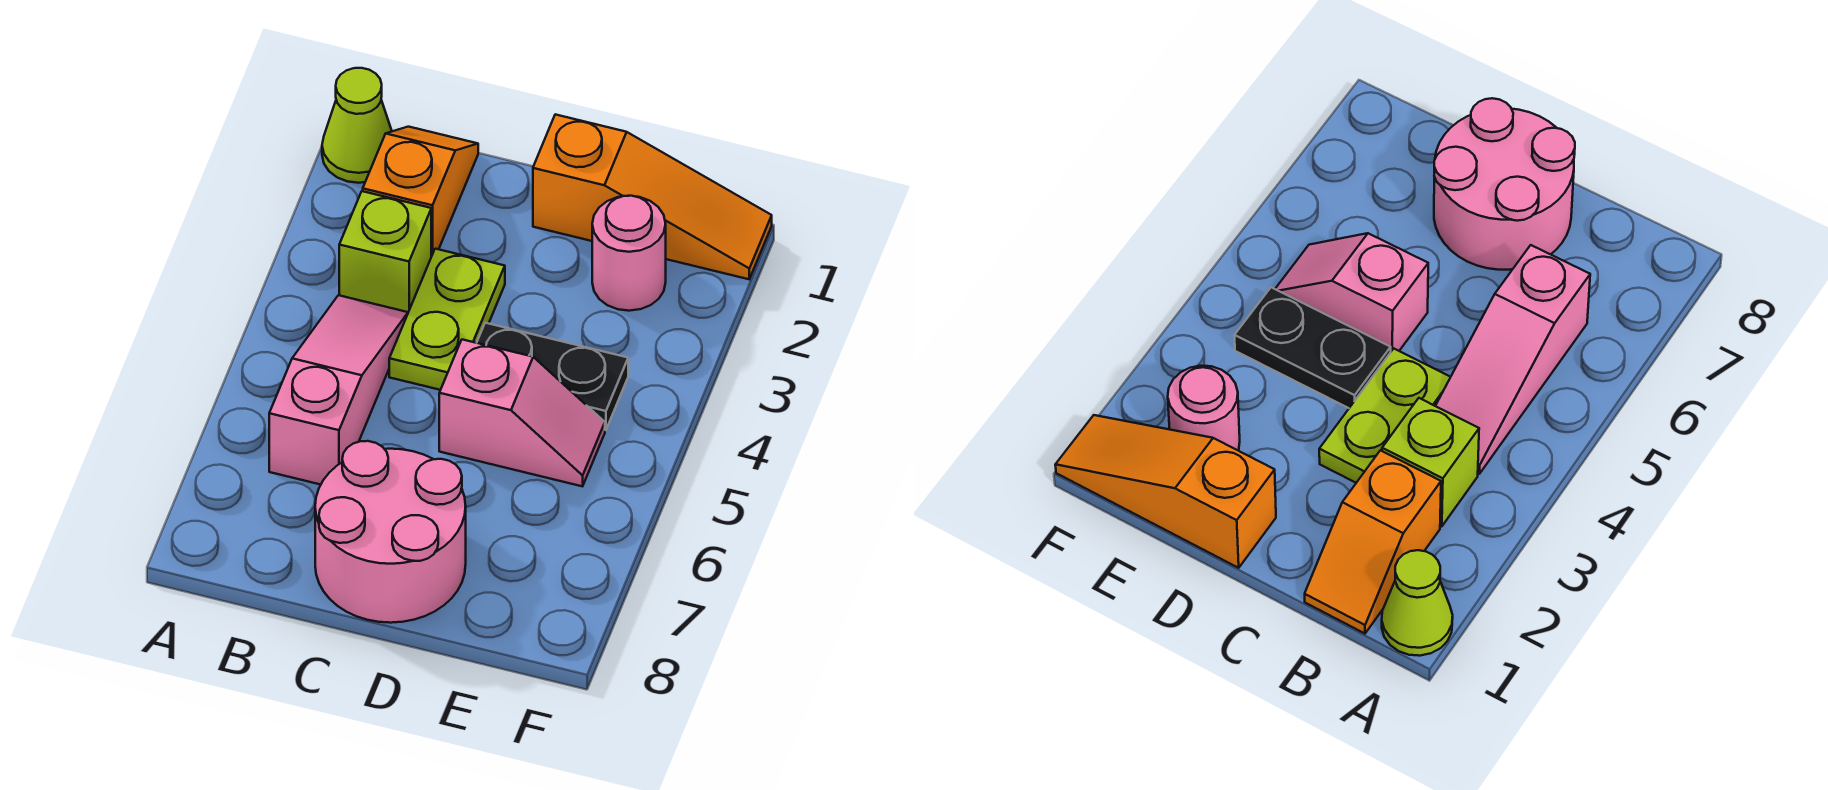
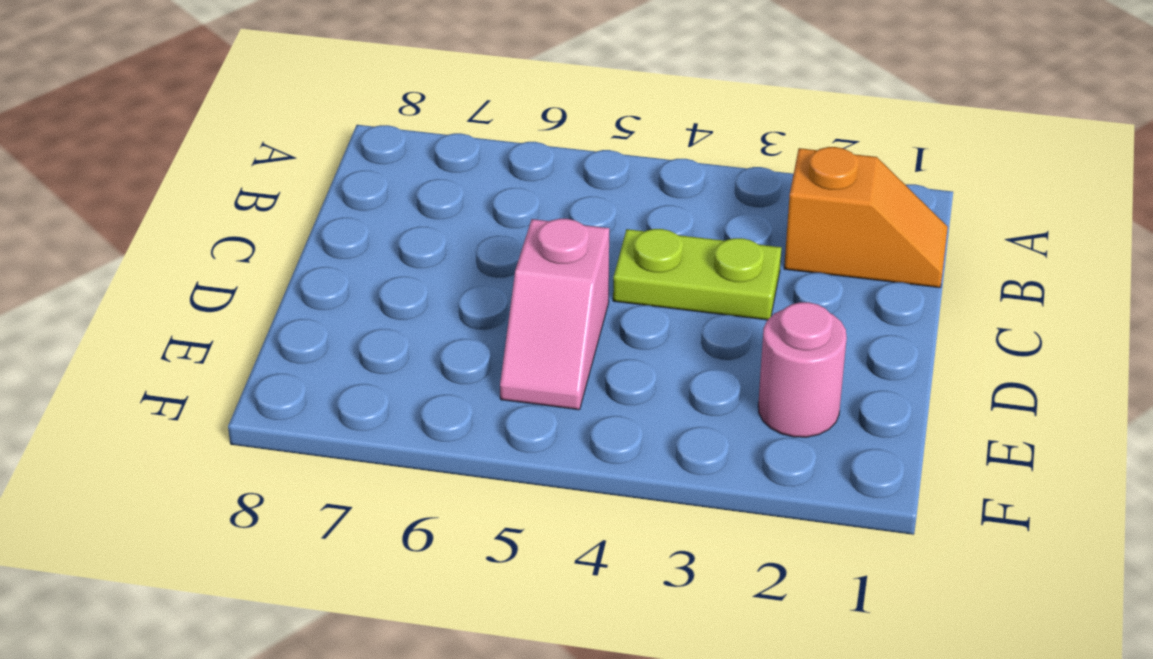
none -> lime 1x1 cone [322,68,392,183]
none -> lime 1x1 brick [339,191,431,312]

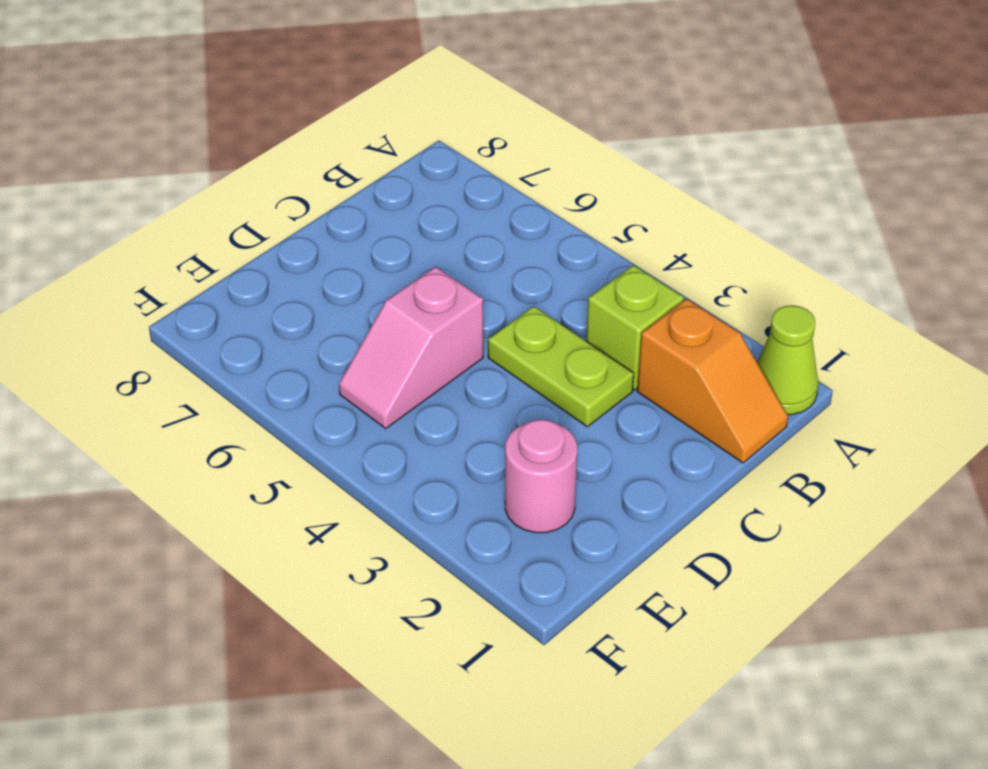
none -> pink 1x3 slope [269,295,408,485]
none -> pink 2x2 round brick [315,441,466,623]

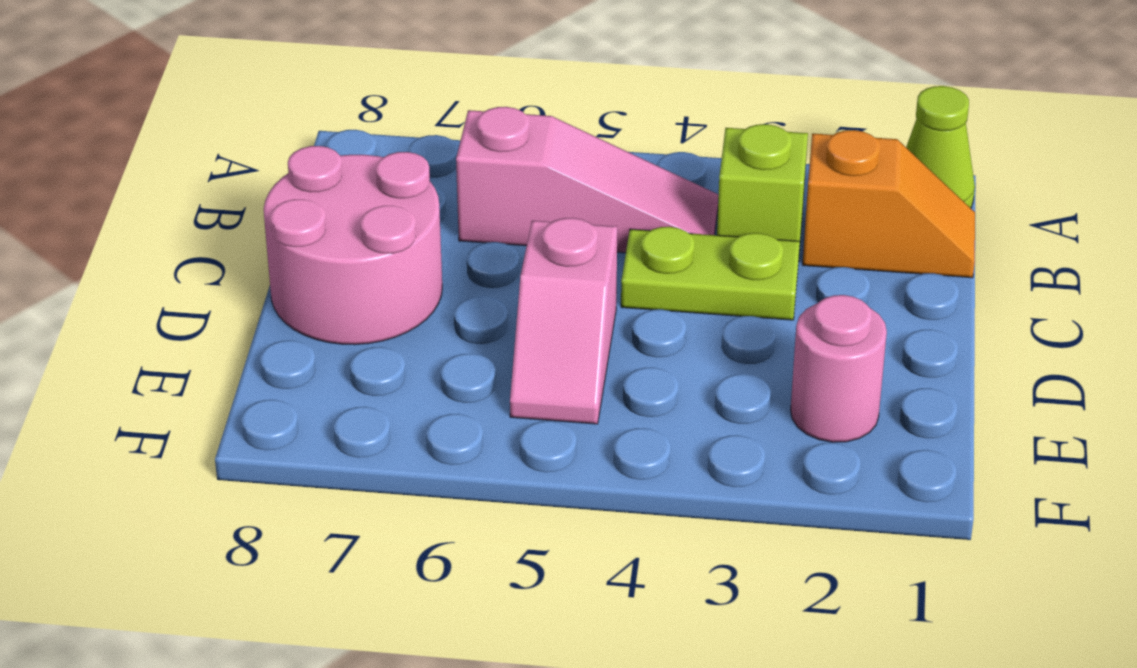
none -> orange 1x3 slope [533,114,772,279]
none -> black 1x2 plate [477,323,628,430]

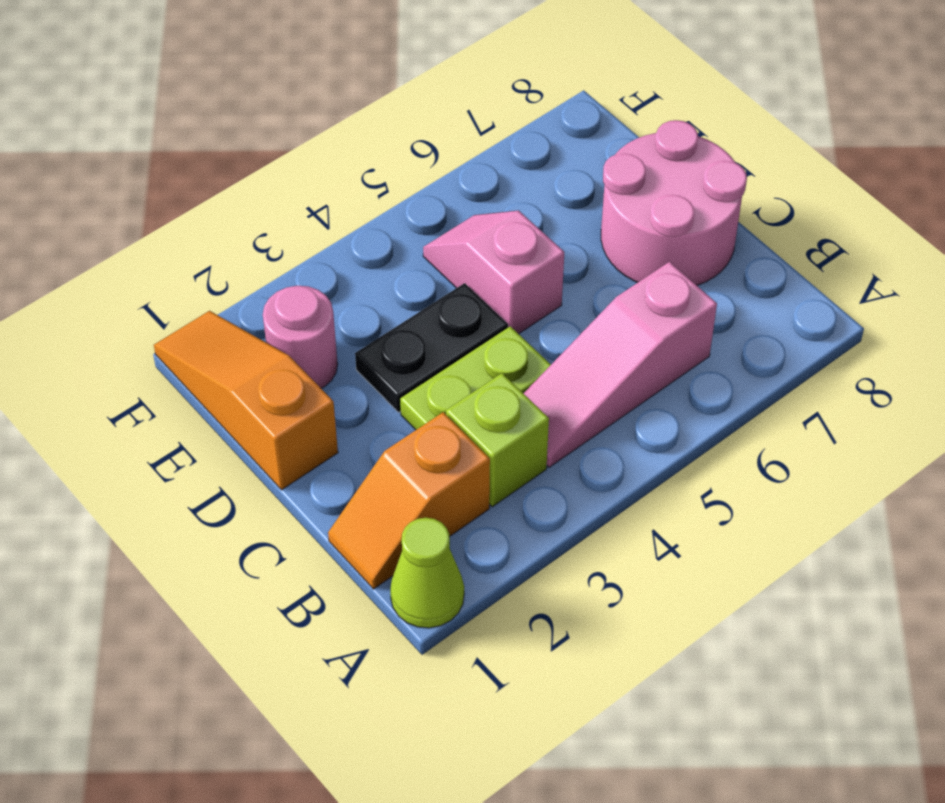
black 1x2 plate [355,283,508,412] -> black 1x2 plate turned to [477,323,628,430]

